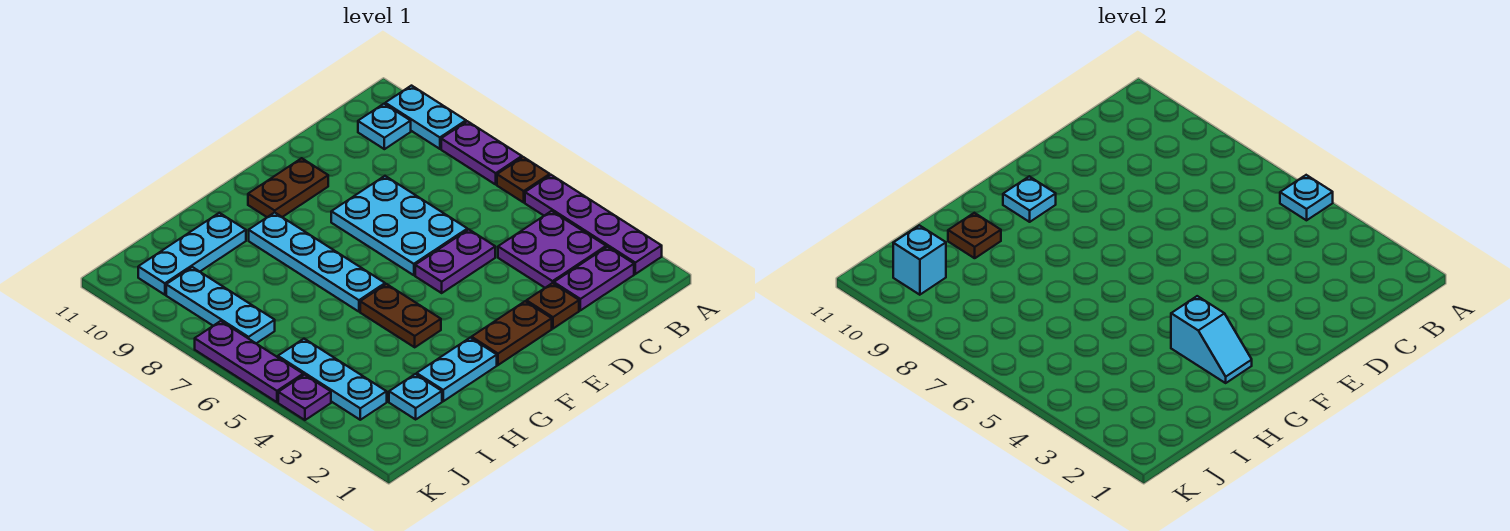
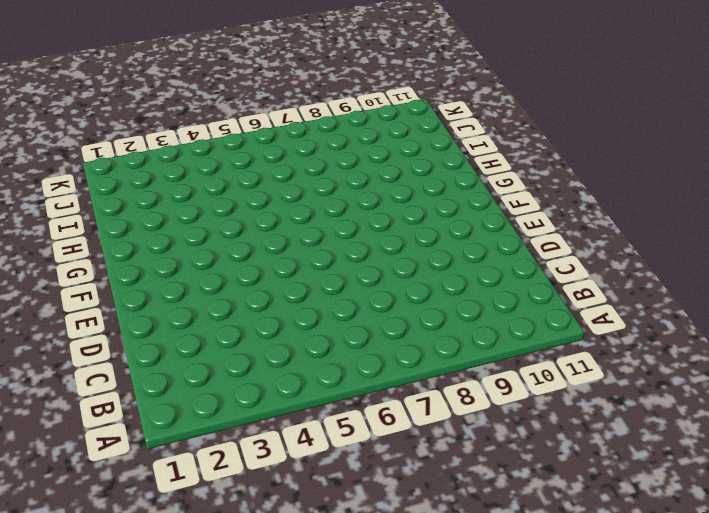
none -> purple 1x4 plate [525,175,662,274]
none -> brown 1x1 plate [497,157,550,202]
none -> purple 1x2 plate [441,121,522,184]

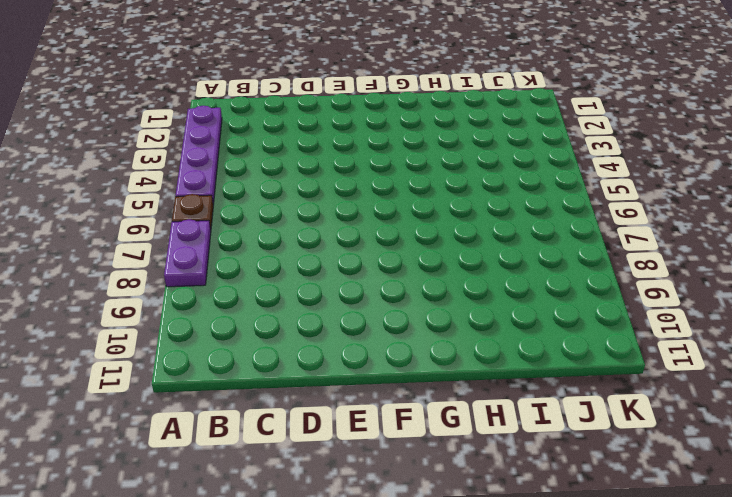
none -> cyan 1x2 plate [385,86,466,149]
none -> purple 1x2 plate [554,247,634,310]
none -> purple 2x2 plate [498,211,606,288]

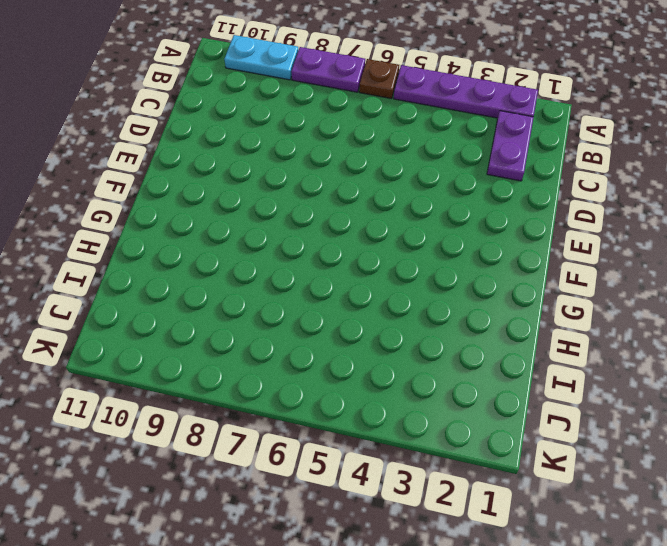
none -> purple 2x2 plate [498,211,606,288]
none -> cyan 1x1 plate [358,104,411,149]
none -> brown 1x1 plate [526,283,579,329]

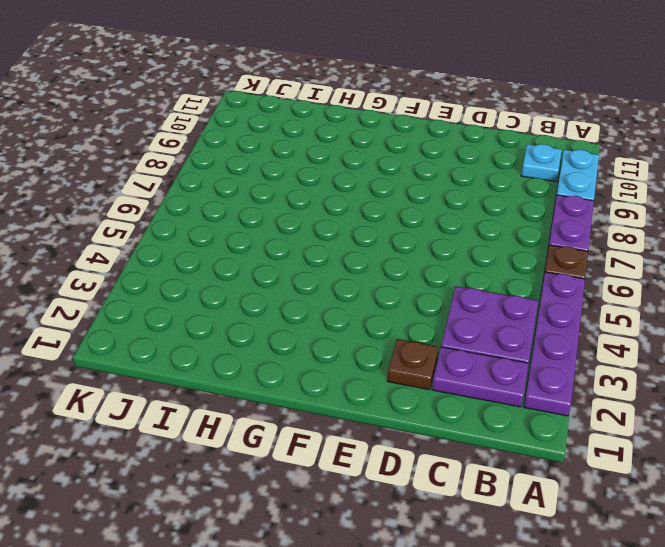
none -> purple 1x2 plate [415,229,495,293]
none -> cyan 2x3 plate [331,176,467,275]
none -> brown 1x2 plate [472,301,552,365]

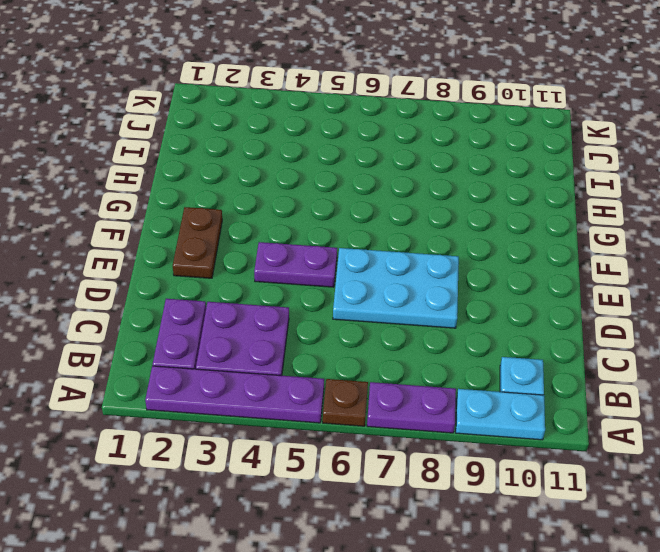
purple 1x2 plate [254,242,337,287] -> purple 1x2 plate turned to [415,229,495,293]
none -> brown 1x1 plate [526,283,579,329]
none -> brown 1x2 plate [248,158,328,217]
none -> cyan 1x2 plate [417,338,497,401]

